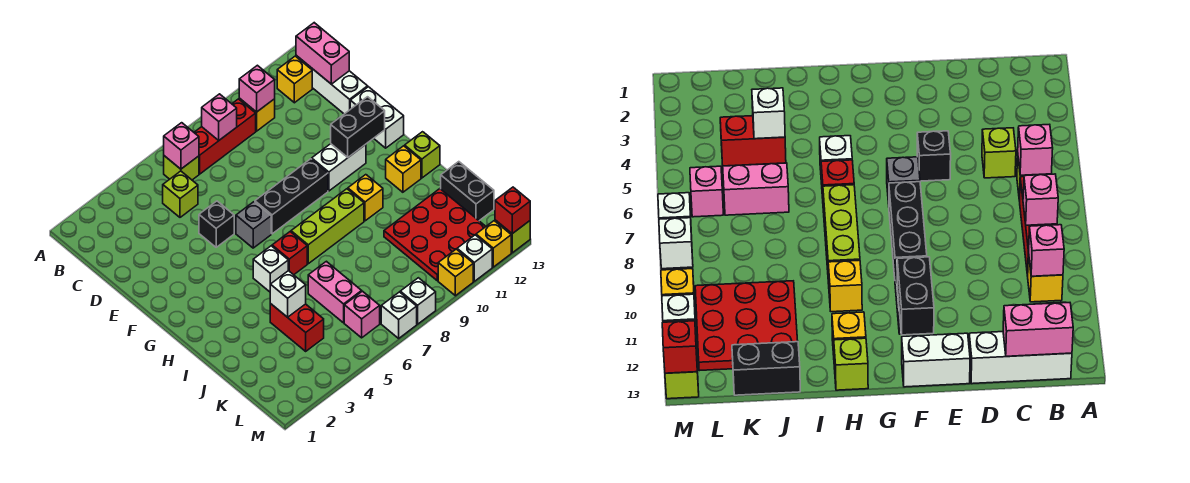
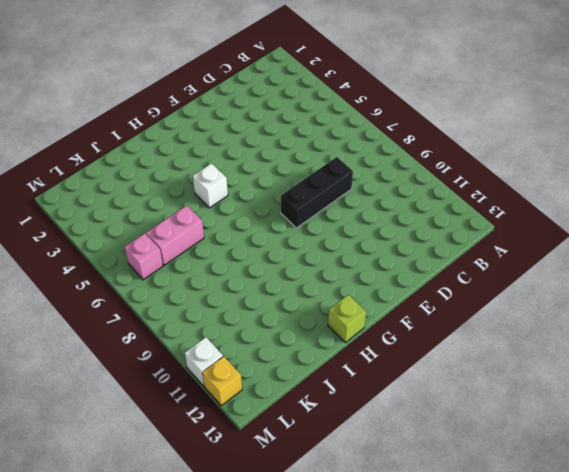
black 1x3 brick [281,157,353,228] -> black 1x3 brick turned to [255,159,328,234]
none -> lime 1x1 brick [164,156,199,180]
none -> red 1x3 brick [194,99,256,174]
none -> yellow 1x1 brick [239,98,275,131]
none -> yellow 1x1 brick [277,56,312,103]

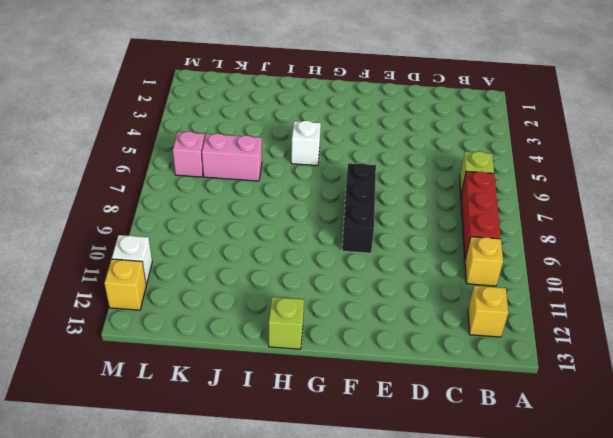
none -> white 1x3 brick [296,56,368,114]
none -> lime 1x1 brick [163,171,198,217]
none -> black 1x1 brick [199,201,234,247]
none -> white 1x2 brick [350,87,404,148]

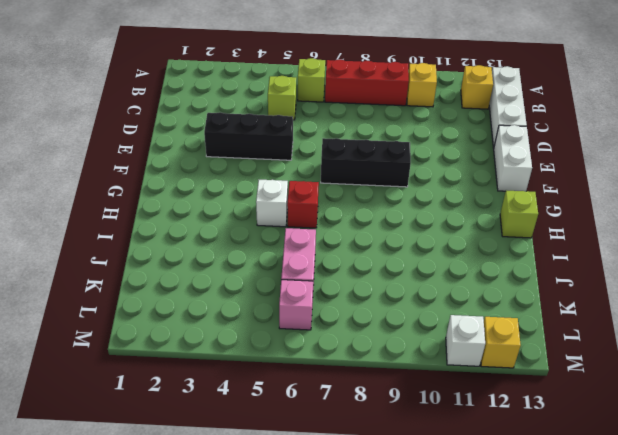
black 1x3 brick [204,112,293,160] -> black 1x1 brick [199,201,234,247]
none -> grey 1x1 brick [236,202,271,248]
none -> white 1x2 brick [312,144,366,191]
none -> lime 1x3 brick [291,189,364,264]
none -> yellow 1x1 brick [348,175,383,221]

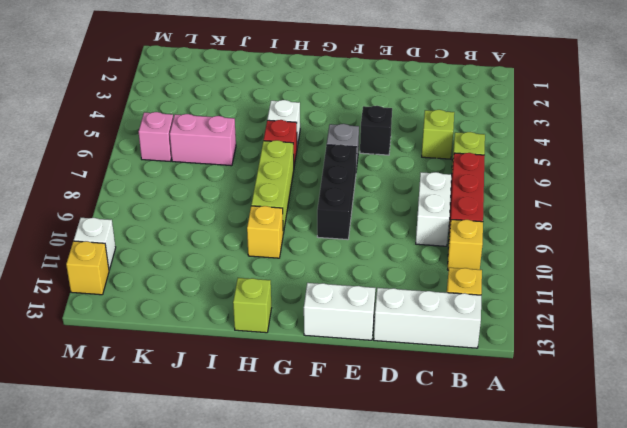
white 1x2 brick [416,172,451,246] -> white 1x2 brick moved to [312,144,366,191]
none -> yellow 1x1 brick [386,146,421,192]
none -> red 1x2 brick [270,303,324,351]
none -> red 3x3 plate [384,189,486,281]
none -> black 1x2 brick [441,162,494,221]

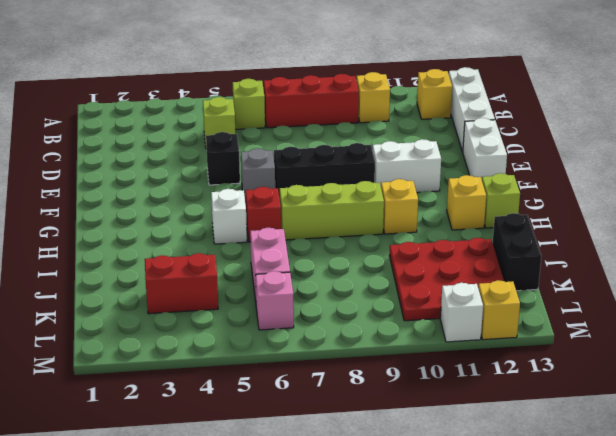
red 1x2 brick [145,253,218,314] -> red 1x2 brick turned to [270,303,324,351]
none -> white 1x1 brick [381,292,417,338]
none -> white 1x1 brick [400,278,436,324]
none -> yellow 1x1 brick [438,249,473,296]
none -> lime 1x1 brick [495,220,530,253]

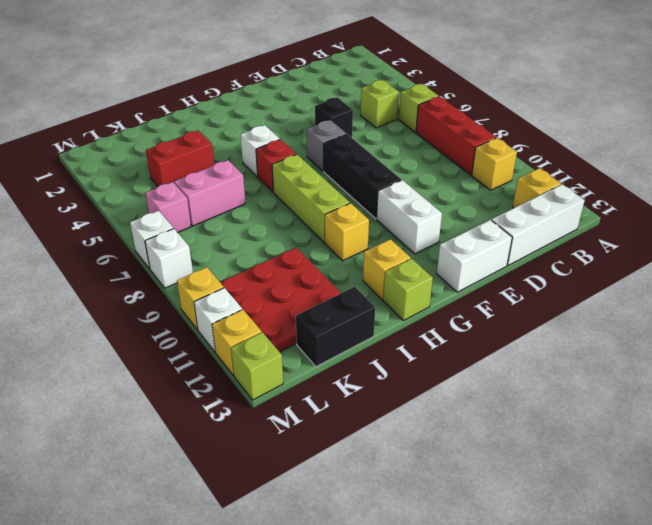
none -> pink 1x1 brick [164,123,199,169]
none -> pink 1x1 brick [202,94,237,140]
none -> pink 1x1 brick [239,65,275,112]
none -> pink 1x2 brick [296,23,349,84]

